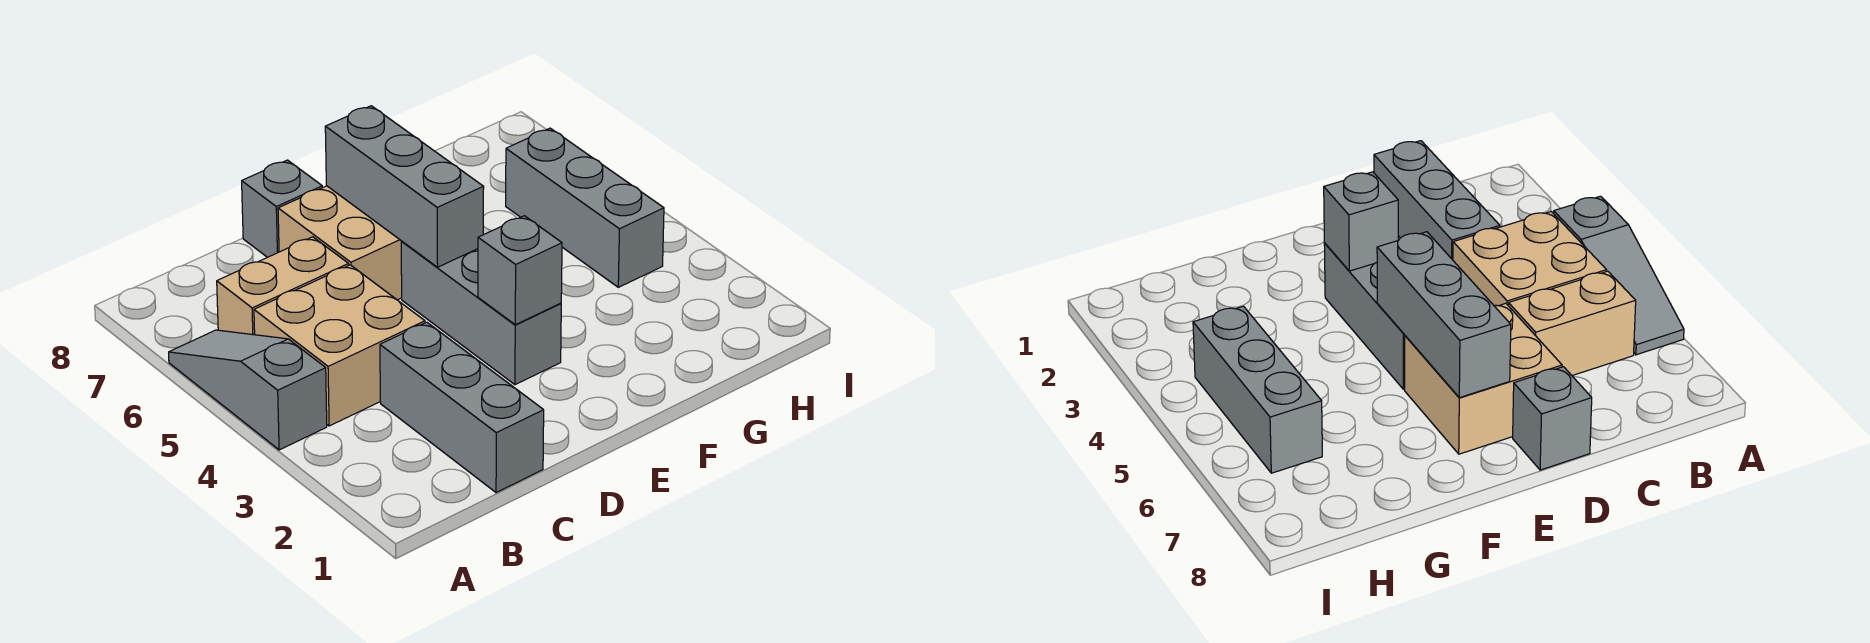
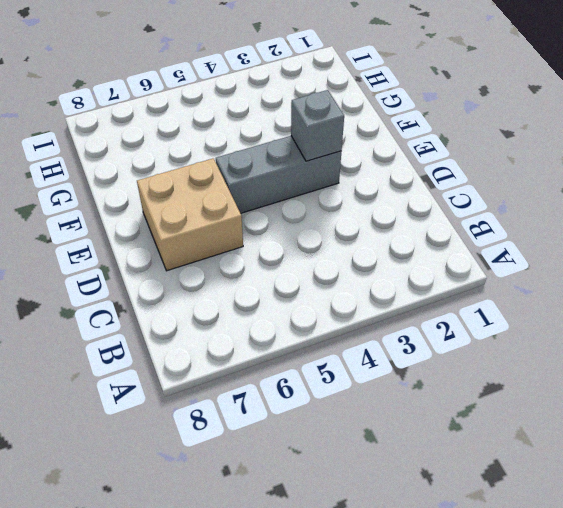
none -> grey 1x3 slope [169,330,327,450]
none -> tan 2x2 brick [254,265,425,426]

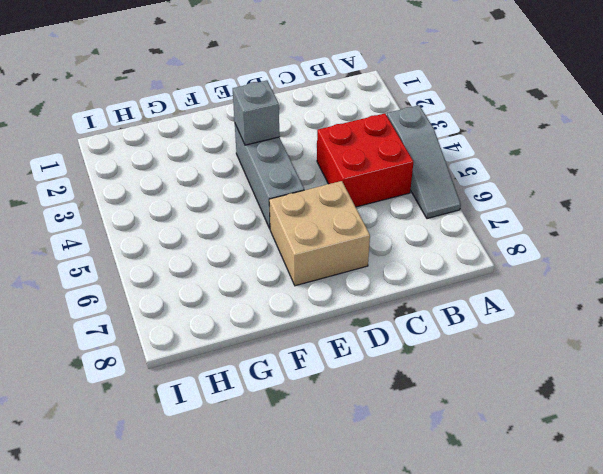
red 2x2 brick [317,114,413,207] -> tan 2x2 brick [254,265,425,426]
none -> tan 1x2 brick [217,237,349,335]
none -> grey 1x3 brick [380,322,544,493]

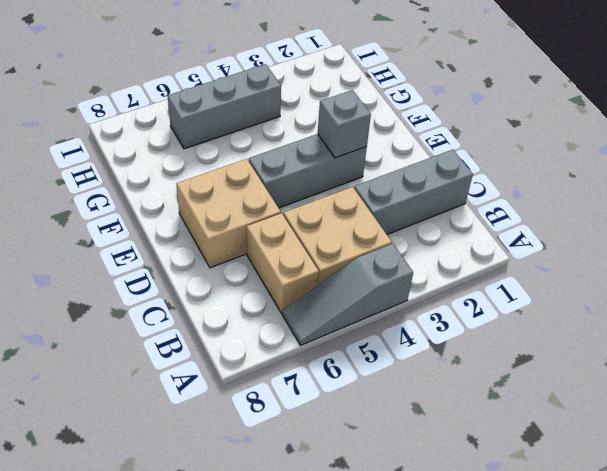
none -> grey 1x1 brick [242,160,322,257]
none -> grey 1x3 brick [325,106,484,267]

